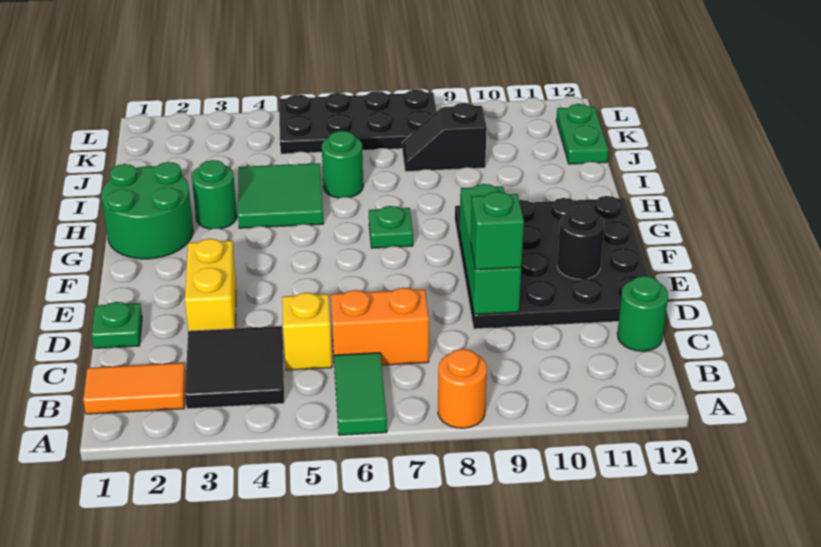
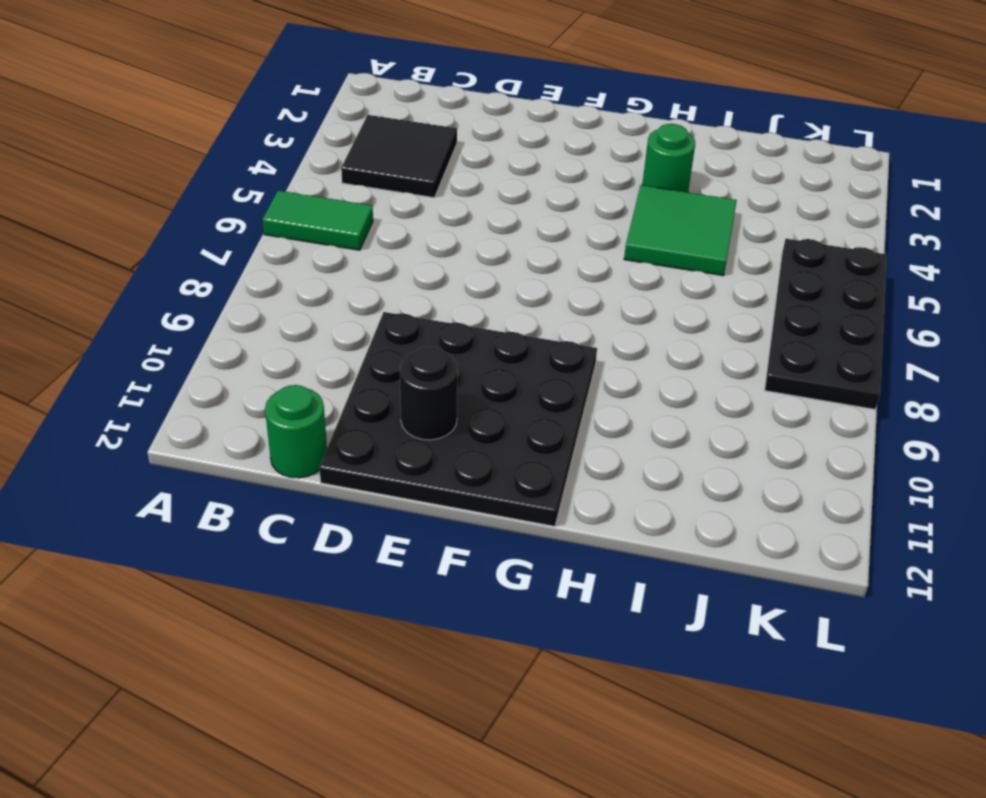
none -> orange 1x1 round brick [438,349,487,428]
none -> orange 1x2 tile [83,363,186,414]
none -> yellow 1x1 brick [282,293,332,370]

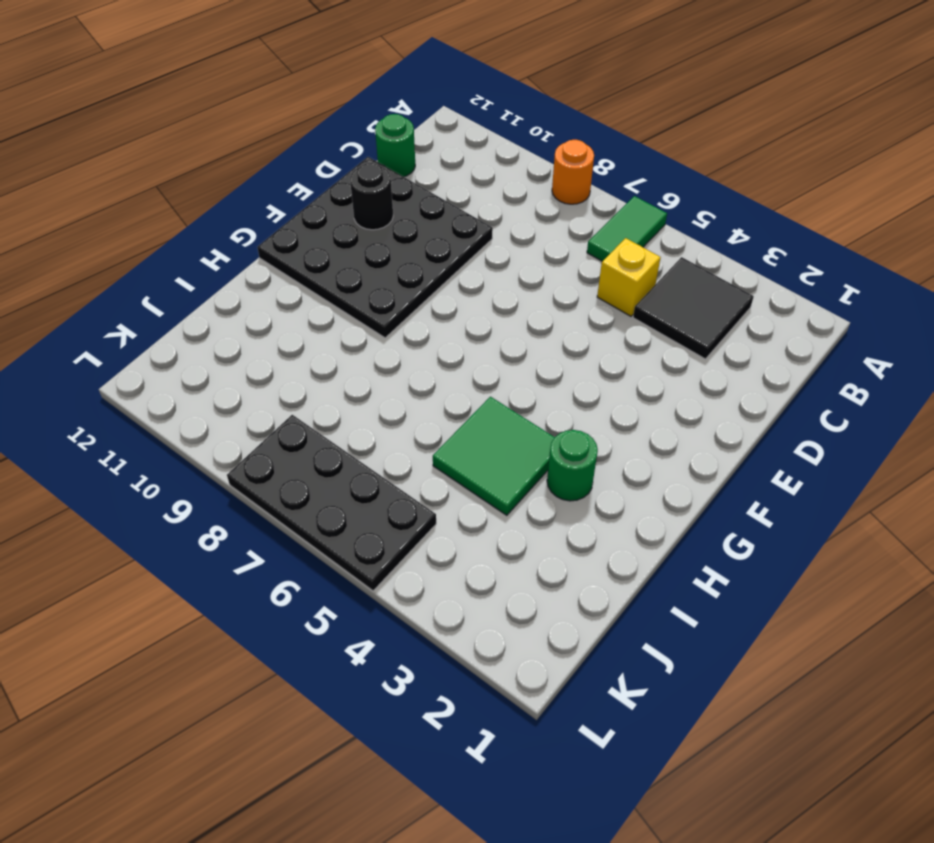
none -> orange 1x2 tile [83,363,186,414]
none -> orange 1x2 brick [331,288,429,365]
none -> green 1x1 plate [92,302,142,348]

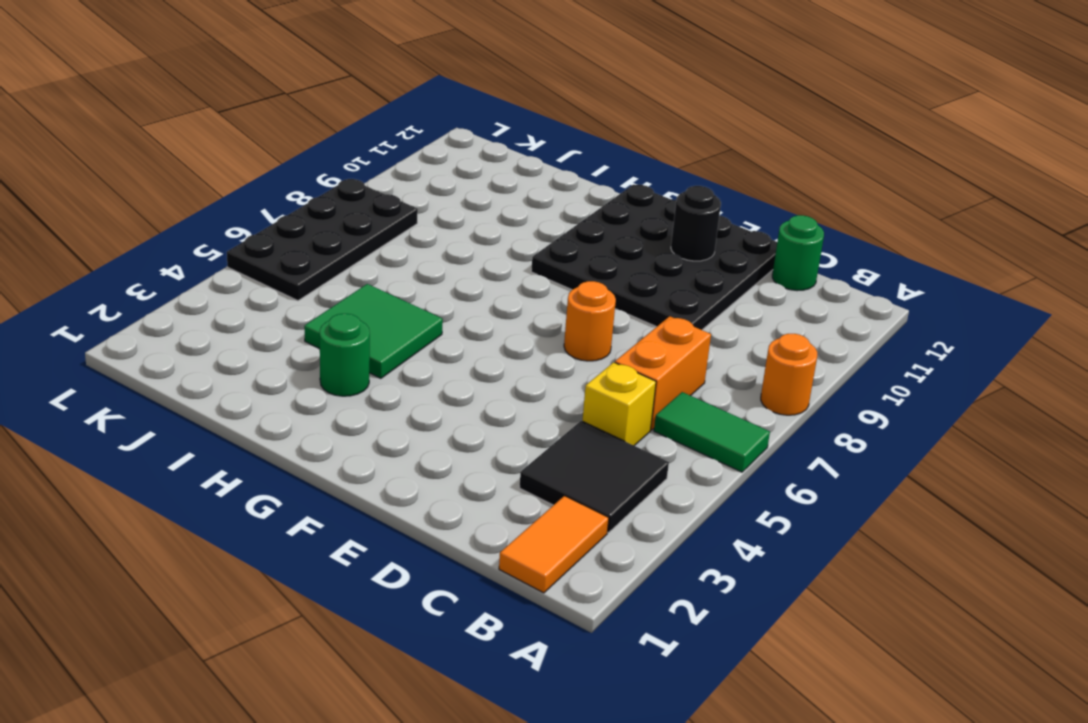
orange 1x1 round brick [564,281,616,361] -> none
none -> green 1x1 plate [92,302,142,348]
none -> yellow 1x2 brick [185,239,236,331]
none -> green 2x2 round brick [101,162,193,259]

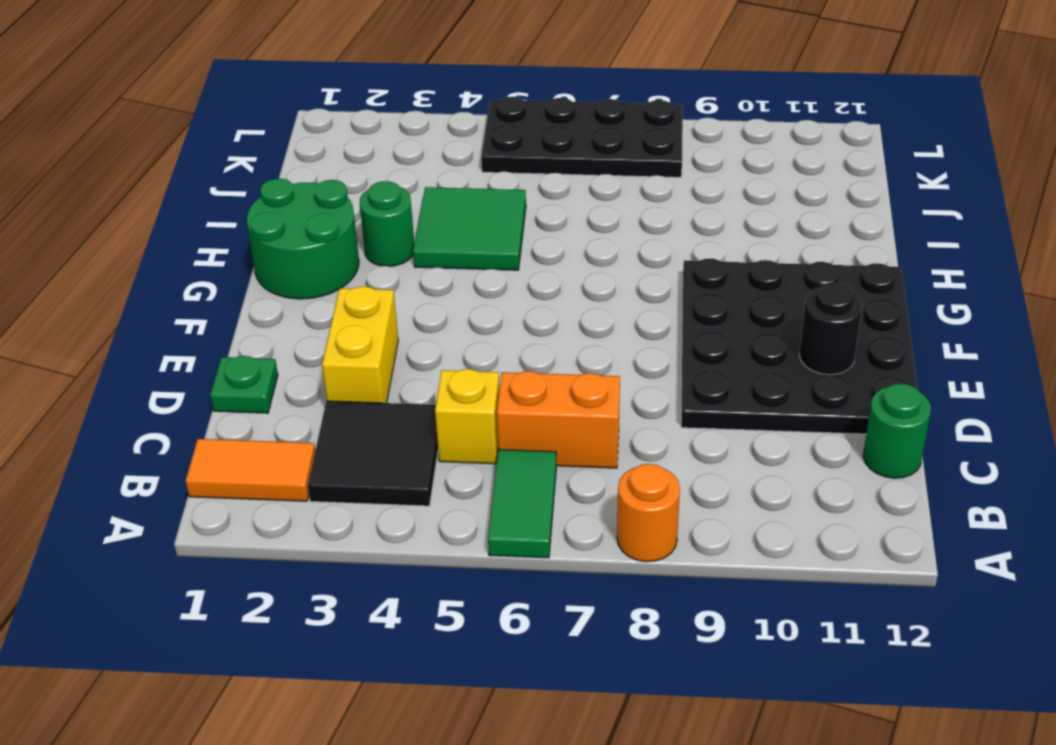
none -> green 1x1 plate [369,206,413,248]
none -> green 1x1 round brick [322,131,363,198]
none -> black 1x2 slope [402,103,487,172]

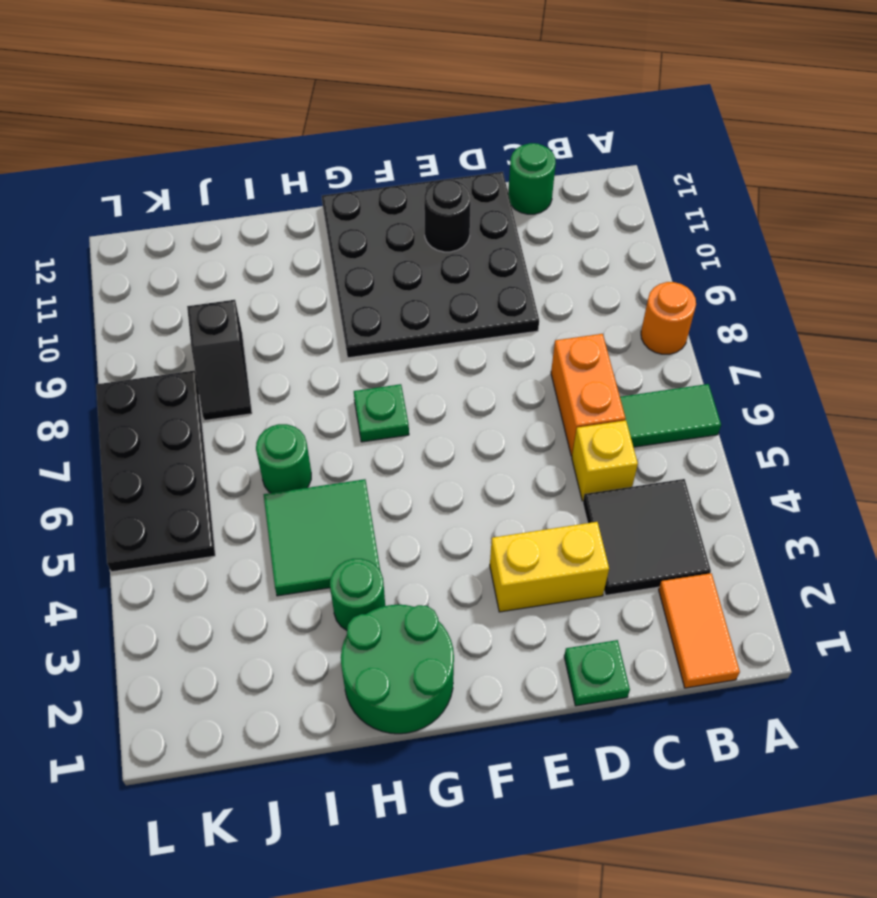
none -> green 1x2 plate [556,104,608,164]
none -> green 1x3 brick [460,184,521,314]
none -> green 1x1 brick [471,192,524,270]

